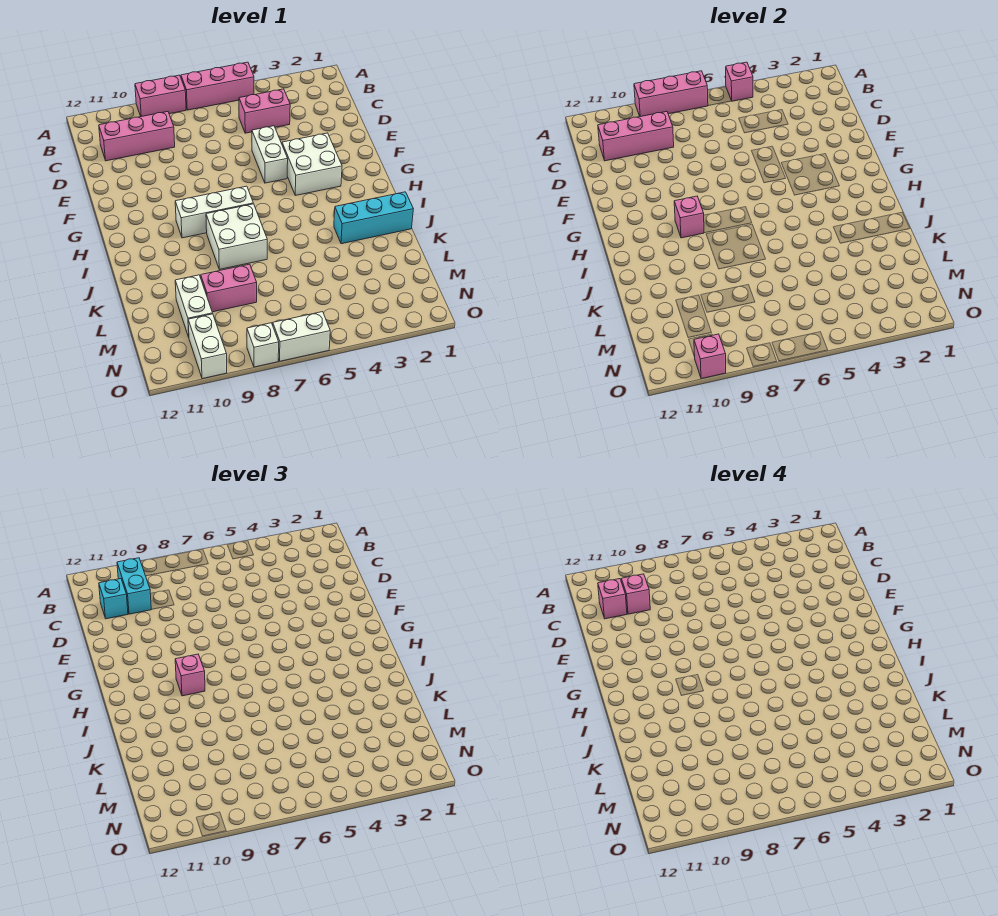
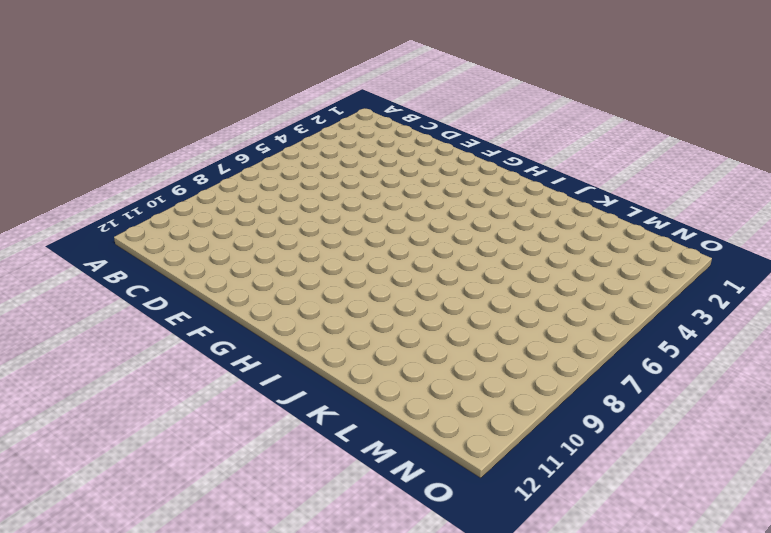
none -> pink 1x3 brick [181,62,254,110]
none -> pink 1x2 brick [135,75,186,116]
none -> pink 1x2 brick [239,89,290,133]

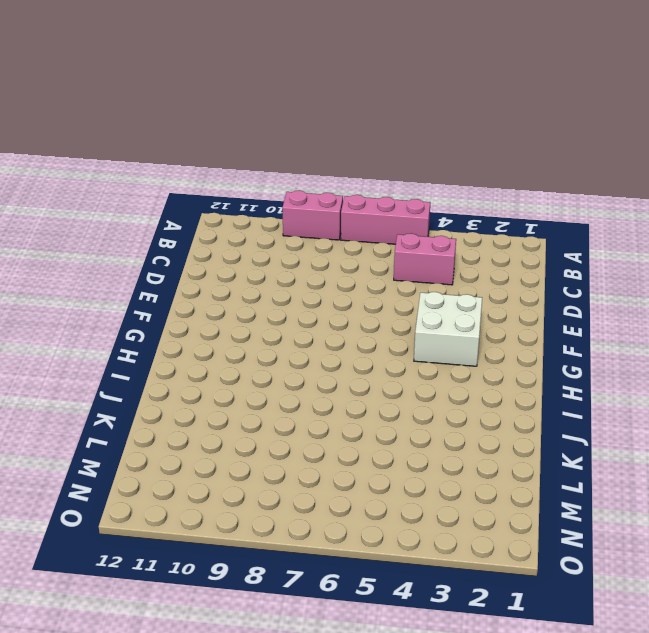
none -> pink 1x3 brick [99,112,175,161]
none -> white 1x2 brick [252,126,288,183]
none -> white 1x3 brick [175,186,253,238]

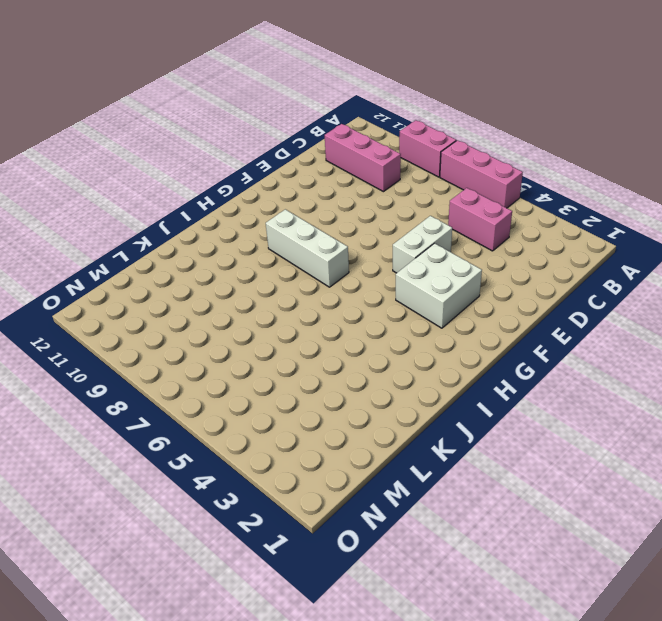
none -> white 2x2 brick [206,204,267,269]
none -> cyan 1x3 brick [334,192,413,244]
none -> pink 1x2 brick [201,264,257,312]

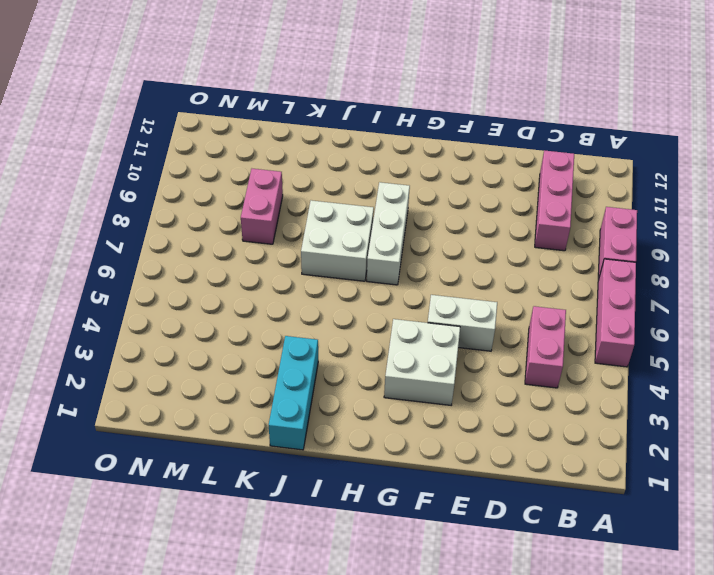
none -> white 1x2 brick [175,275,213,337]
none -> white 1x2 brick [188,314,227,379]
none -> white 1x2 brick [273,312,330,361]

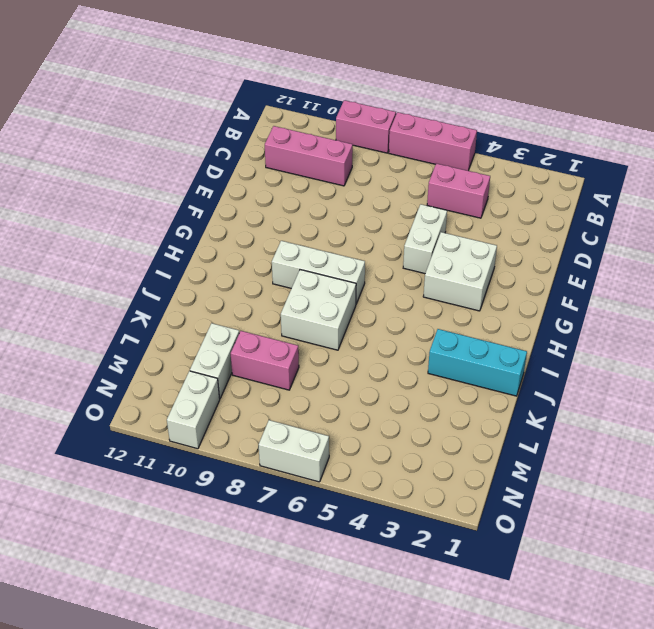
none -> white 1x1 brick [247,323,279,367]
none -> pink 1x1 brick [726,62,753,101]
none -> pink 1x3 brick [634,71,708,116]

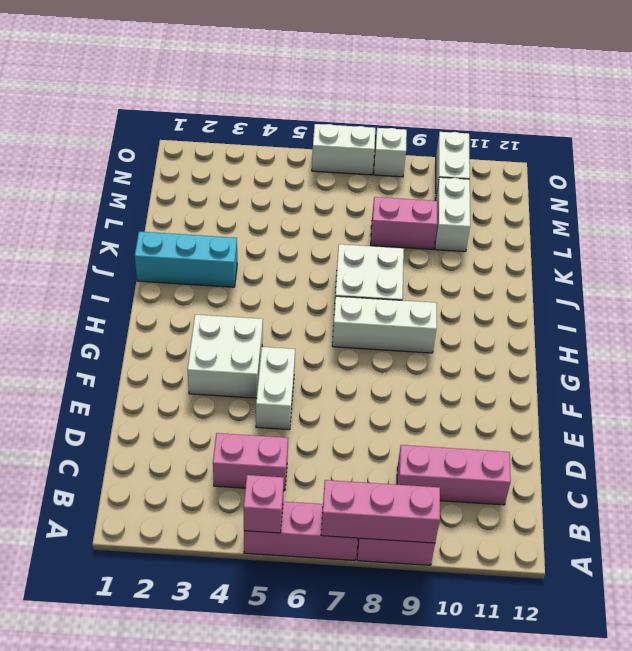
none -> pink 1x3 brick [598,112,674,161]
none -> pink 1x1 brick [674,196,704,238]
none -> pink 1x1 brick [694,334,726,379]

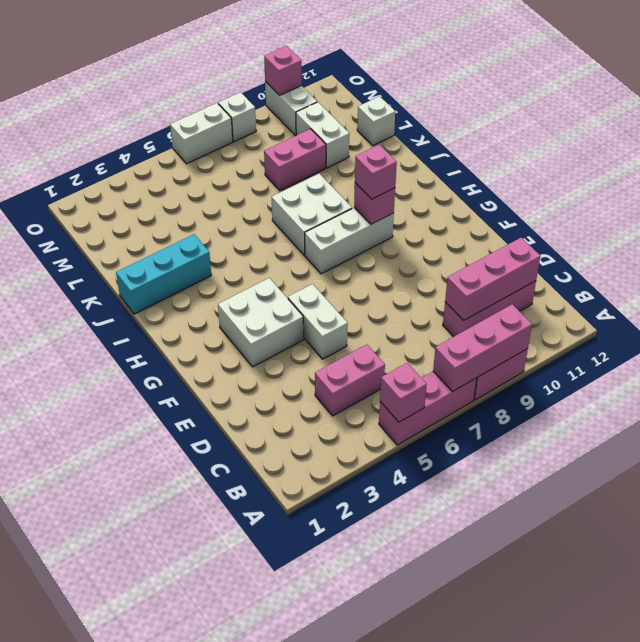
white 1x1 brick [357,96,395,146] -> none
none -> cyan 1x2 brick [117,558,151,614]
none -> cyan 1x1 brick [99,579,128,619]
none -> pink 1x1 brick [622,574,650,614]

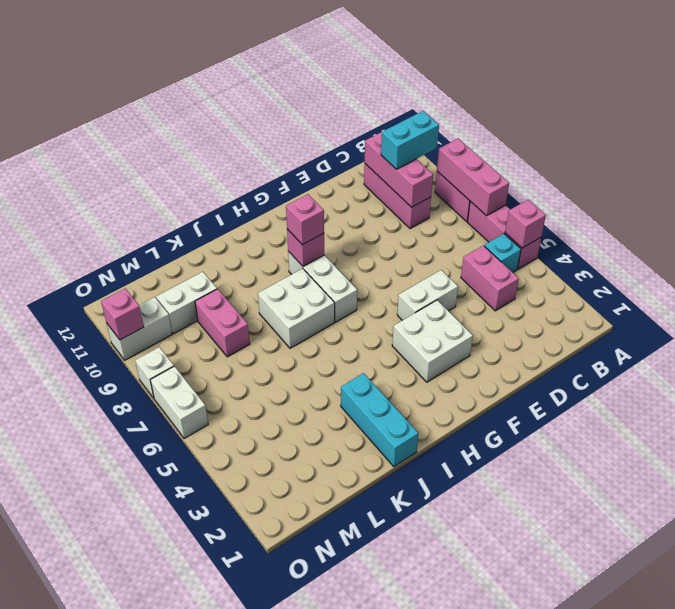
cyan 1x1 brick [484,234,521,272] -> cyan 1x1 brick moved to [99,579,128,619]
none -> pink 1x1 brick [622,574,650,614]
none -> pink 1x1 brick [598,579,627,619]

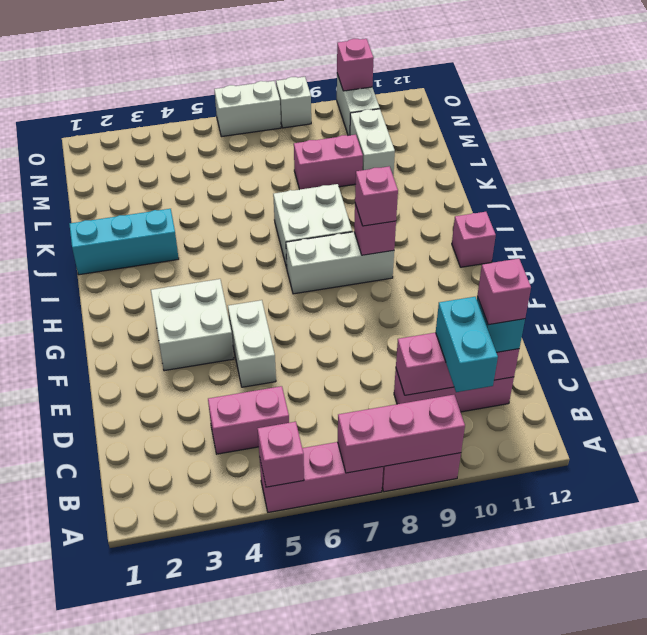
pink 1x1 brick [452,212,496,267] -> pink 1x1 brick moved to [622,574,650,614]

